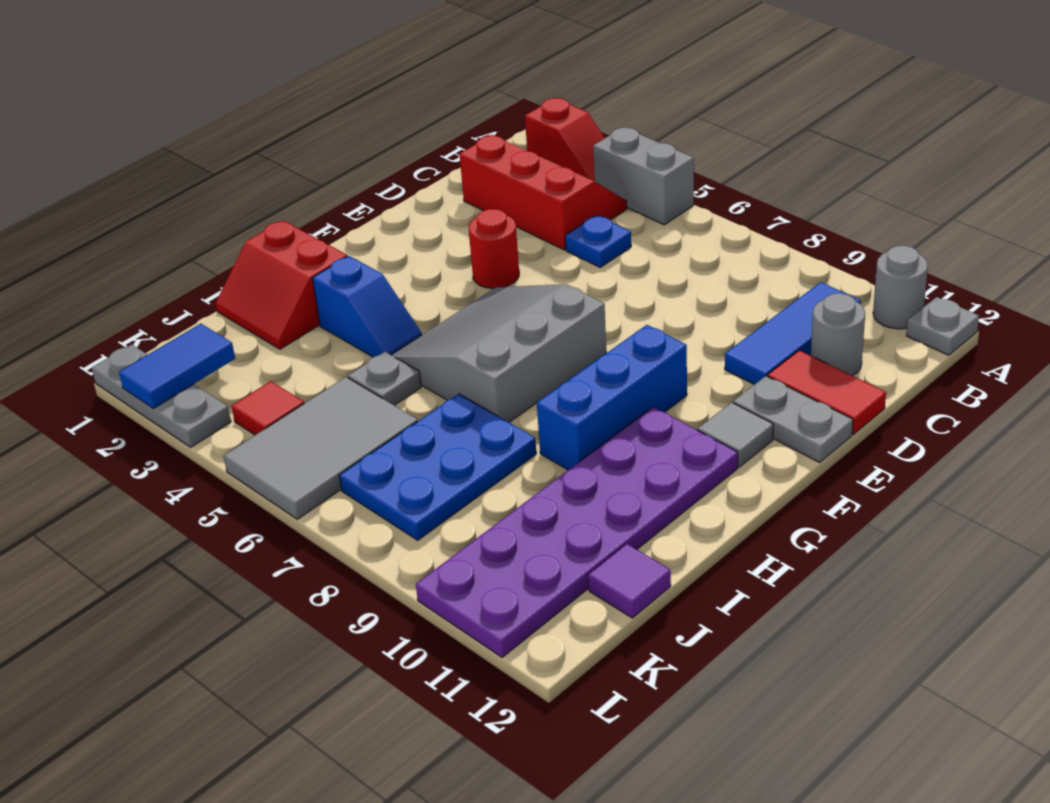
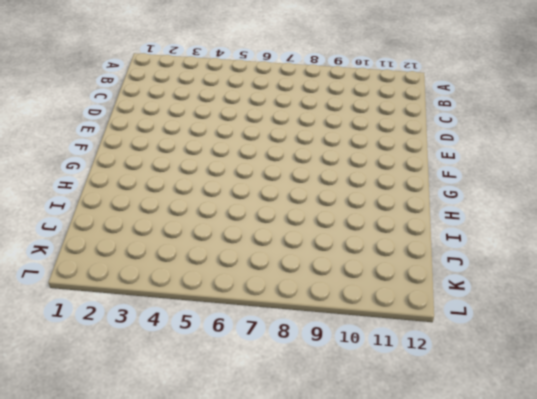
none -> red 1x2 slope [525,98,605,181]
none -> grey 1x2 brick [593,127,694,225]
none -> grey 1x1 round brick [873,246,928,329]

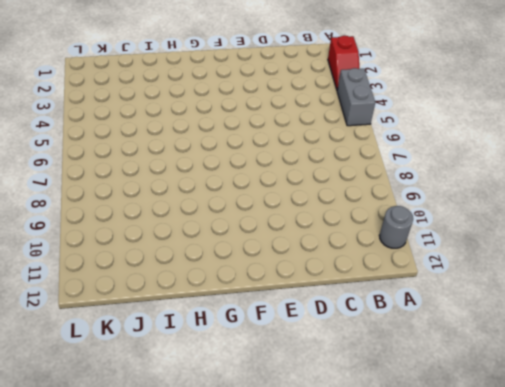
none -> grey 1x1 plate [906,297,979,355]
none -> red 2x3 slope [459,135,627,250]
none -> blue 1x3 tile [725,282,861,385]

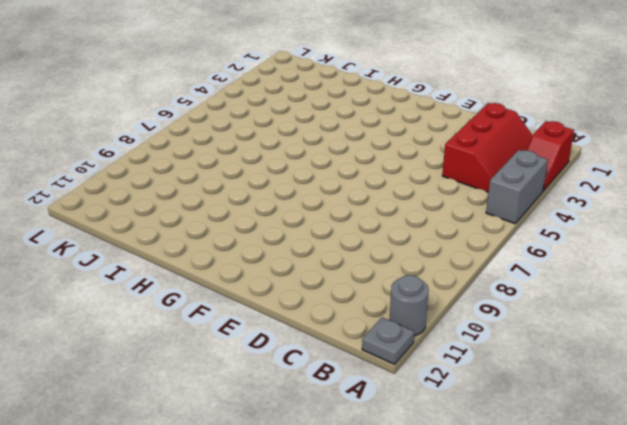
none -> blue 1x3 tile [725,282,861,385]
none -> blue 1x1 plate [565,215,631,267]
none -> grey 1x1 round brick [811,293,865,376]

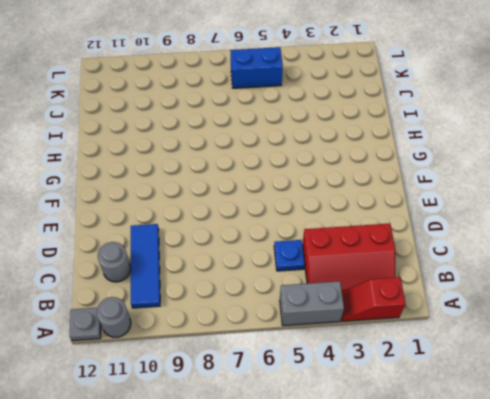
blue 1x2 brick [230,47,283,88] -> grey 2x3 tile [224,377,418,519]
none -> red 1x2 tile [767,350,886,434]
none -> red 1x1 round brick [469,209,519,289]
none -> grey 1x2 plate [733,376,853,462]

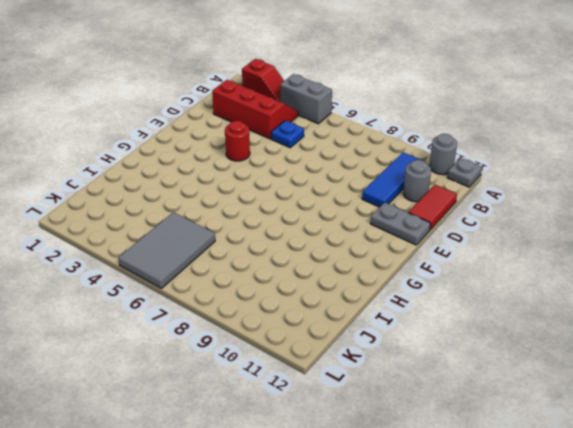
red 1x2 tile [409,185,457,230] -> red 1x2 tile turned to [767,350,886,434]
none -> grey 3x3 slope [392,284,606,422]
none -> blue 1x3 brick [537,325,687,470]
none -> grey 1x1 tile [698,402,773,467]

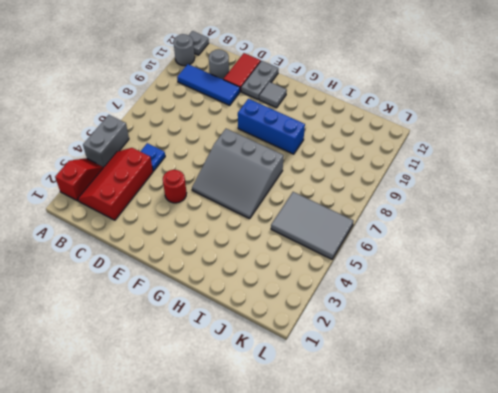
none -> purple 2x6 plate [416,407,738,657]
none -> red 2x2 slope [216,220,347,349]
none -> blue 1x2 slope [313,256,422,357]

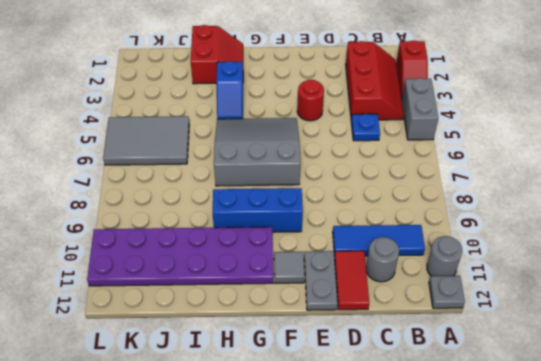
red 2x2 slope [191,25,243,84] -> red 2x2 slope turned to [216,220,347,349]
none -> grey 1x1 plate [348,352,421,405]
none -> blue 2x3 plate [339,394,536,540]
none -> purple 1x1 tile [588,544,671,618]

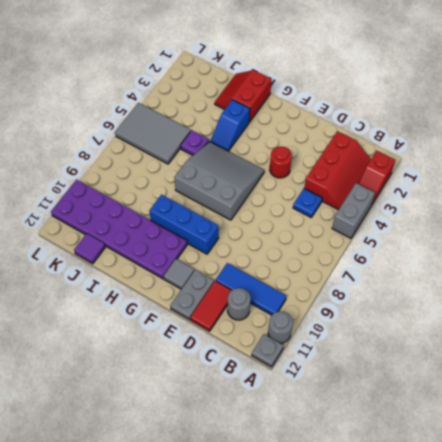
purple 1x1 plate [181,130,209,155] -> grey 1x1 plate [348,352,421,405]
none -> blue 2x3 plate [339,394,536,540]
none -> red 1x1 tile [232,381,304,435]
none -> grey 1x3 plate [92,344,231,447]

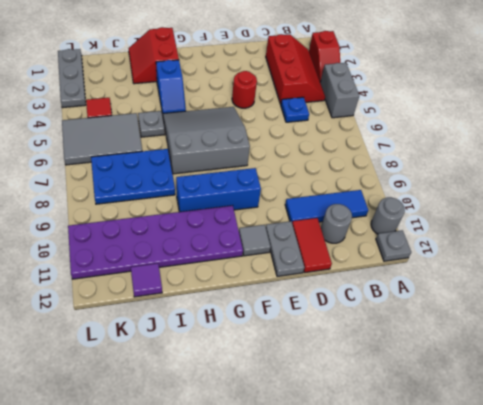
none -> blue 1x2 tile [119,324,235,409]

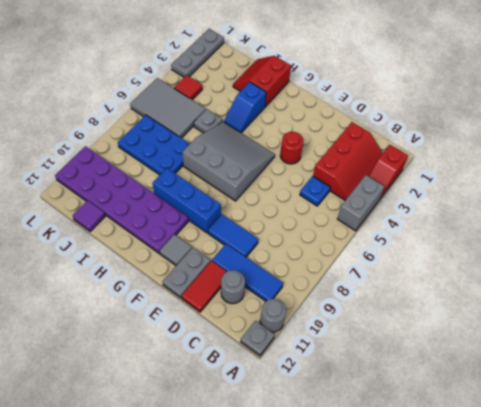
blue 1x2 tile [208,214,258,257] -> blue 1x2 tile moved to [119,324,235,409]

